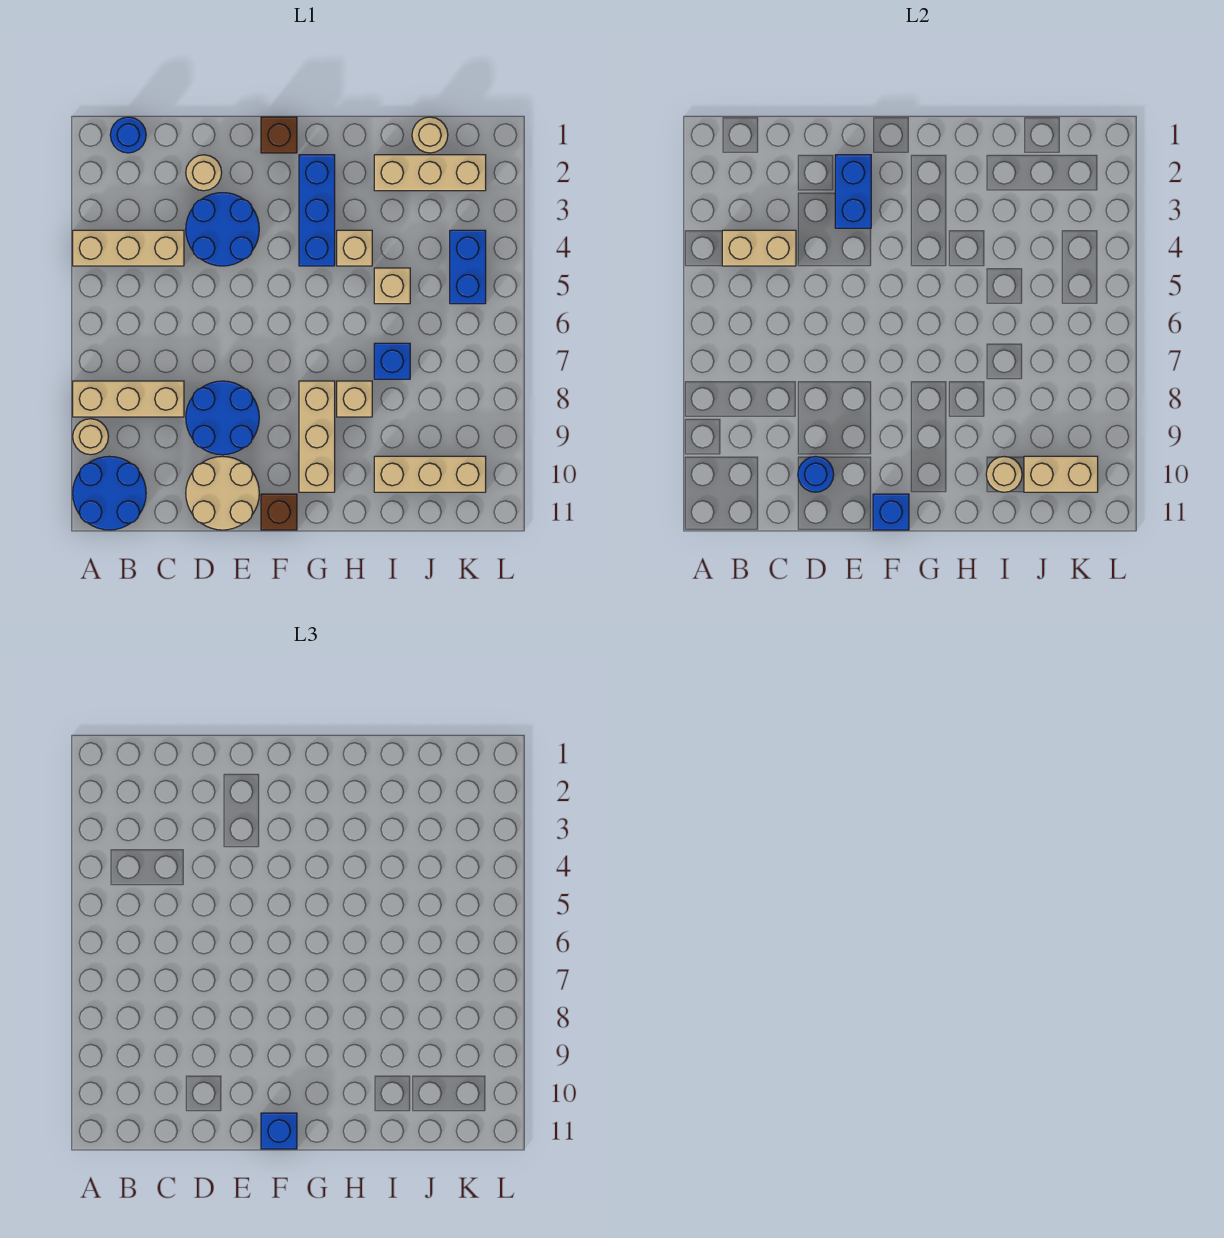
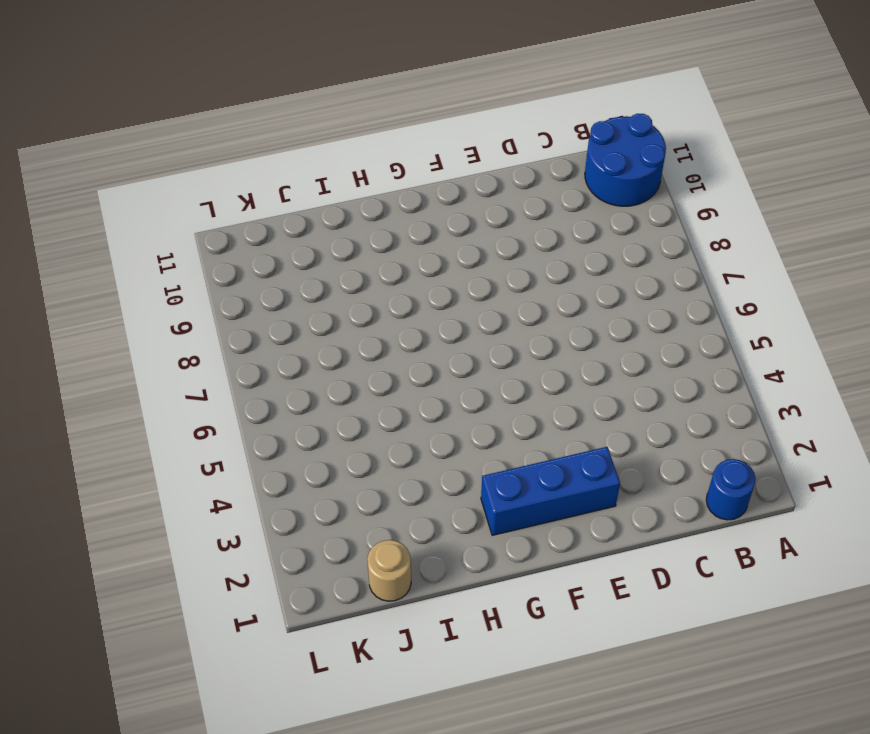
blue 1x3 brick [481,447,620,535] -> blue 1x3 brick turned to [299,155,335,266]
none -> tan 1x3 brick [73,230,184,266]
none -> tan 1x3 brick [73,381,184,417]
none -> tan 1x1 round brick [73,419,109,455]

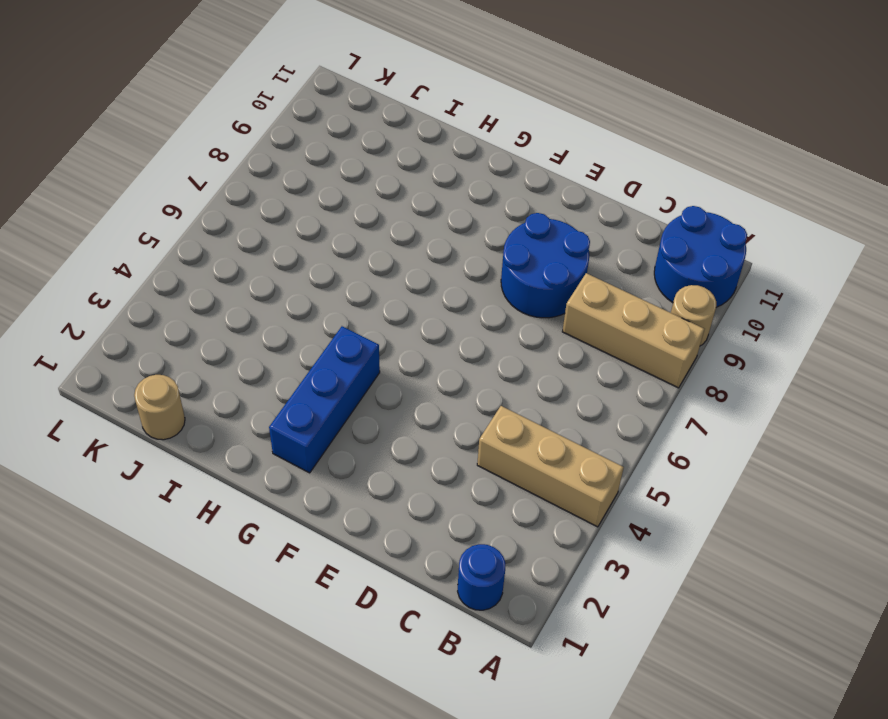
none -> tan 1x1 round brick [186,155,222,191]
none -> blue 2x2 round brick [186,193,259,266]
none -> tan 2x2 round brick [186,456,259,530]

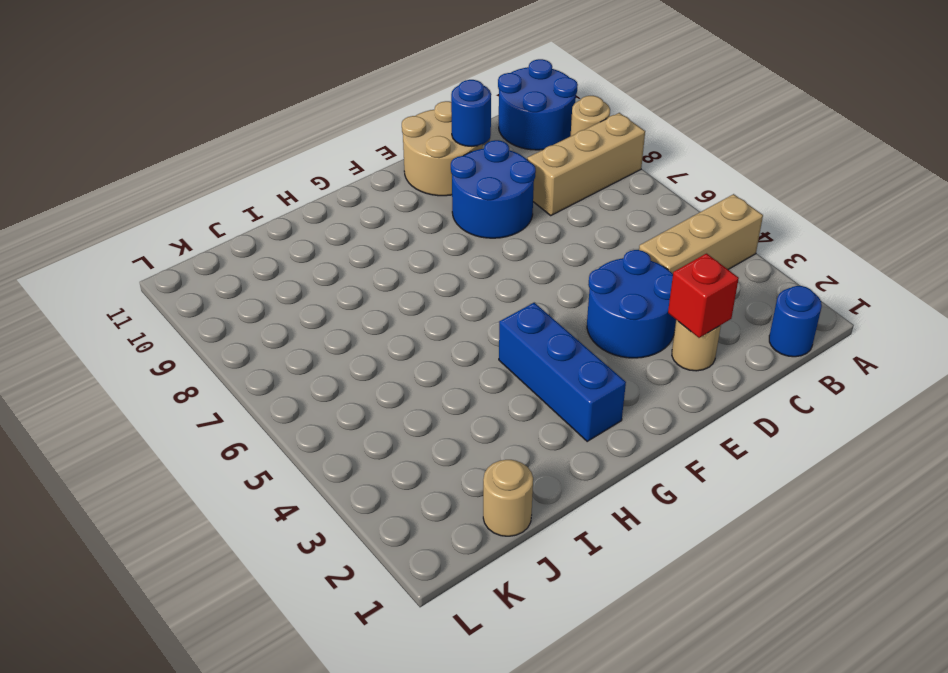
red 1x1 brick [668,254,739,338] -> none
none -> brown 1x1 brick [261,117,297,153]
none -> brown 1x1 brick [261,494,297,530]
none -> tan 1x3 brick [299,381,335,492]

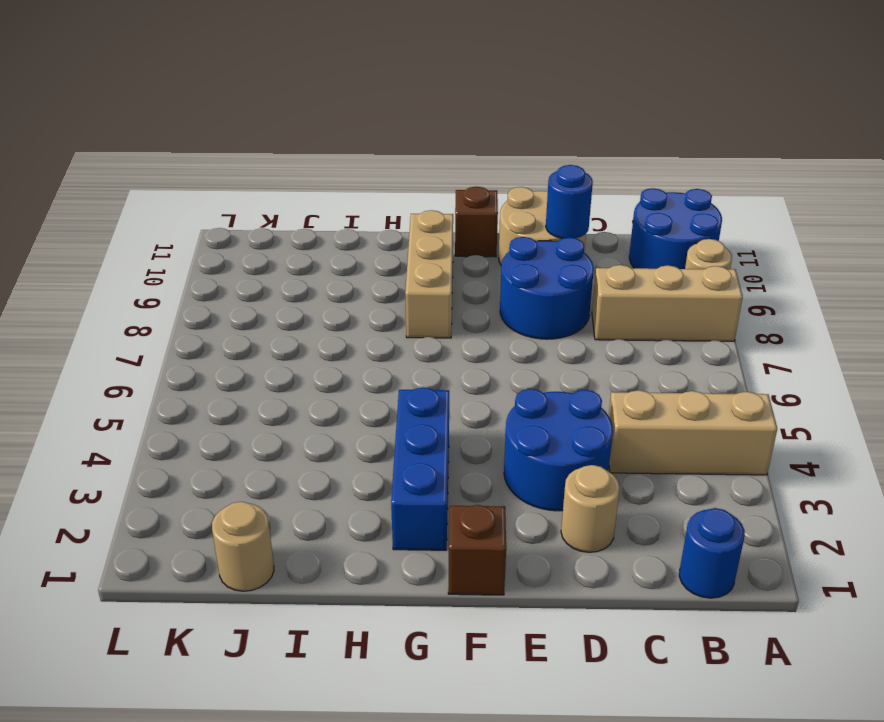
none -> tan 1x1 brick [337,230,372,266]
none -> tan 1x1 brick [337,381,372,417]
none -> tan 1x3 brick [374,155,486,191]

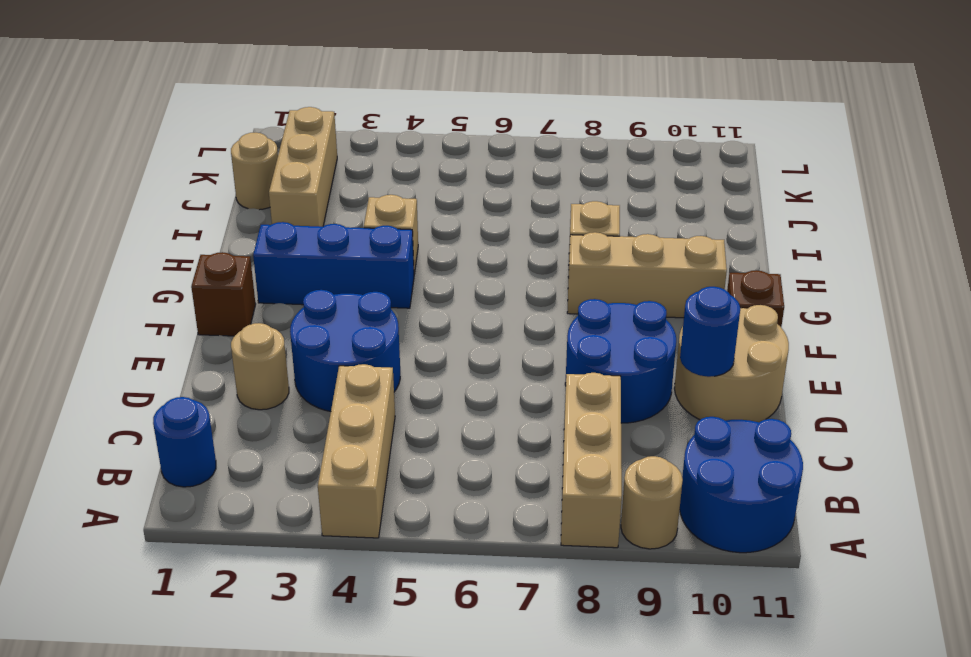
none -> tan 1x1 brick [374,268,410,304]
none -> blue 1x1 brick [374,343,410,379]
none -> tan 1x3 brick [374,456,486,492]

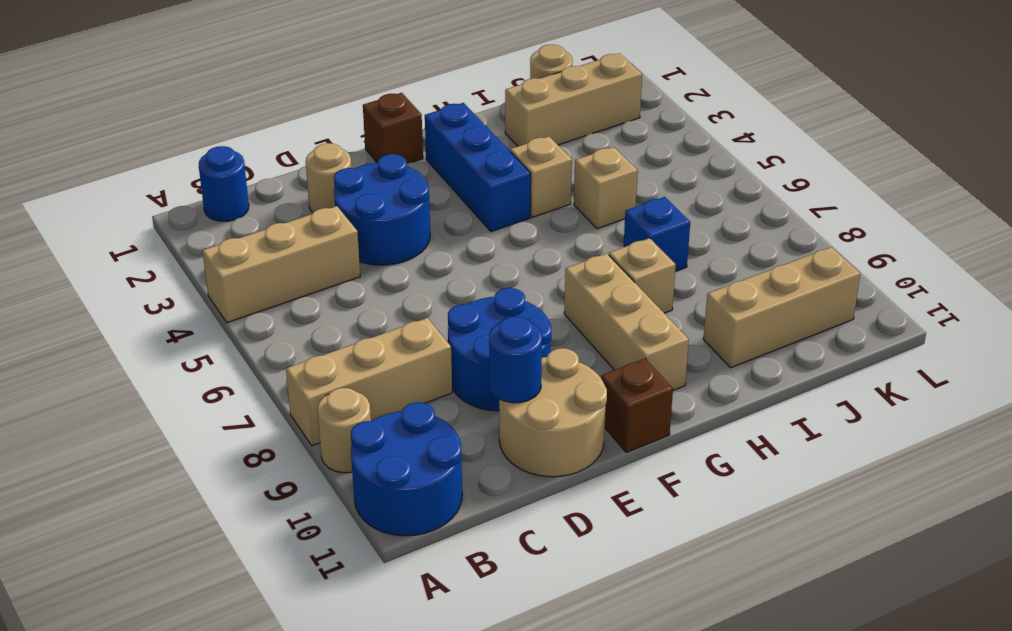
none -> blue 1x2 brick [450,230,486,304]
none -> tan 1x2 brick [722,230,796,266]
none -> blue 1x2 brick [835,155,871,228]

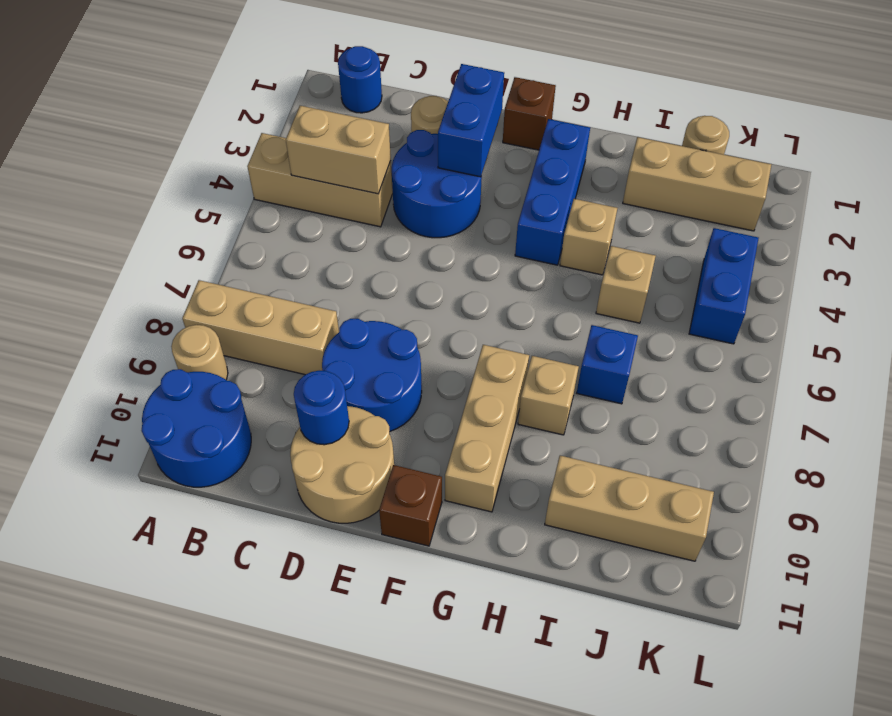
none -> blue 1x1 brick [873,494,909,530]
none -> tan 1x1 round brick [986,456,1022,492]
none -> tan 1x2 brick [1024,456,1098,492]

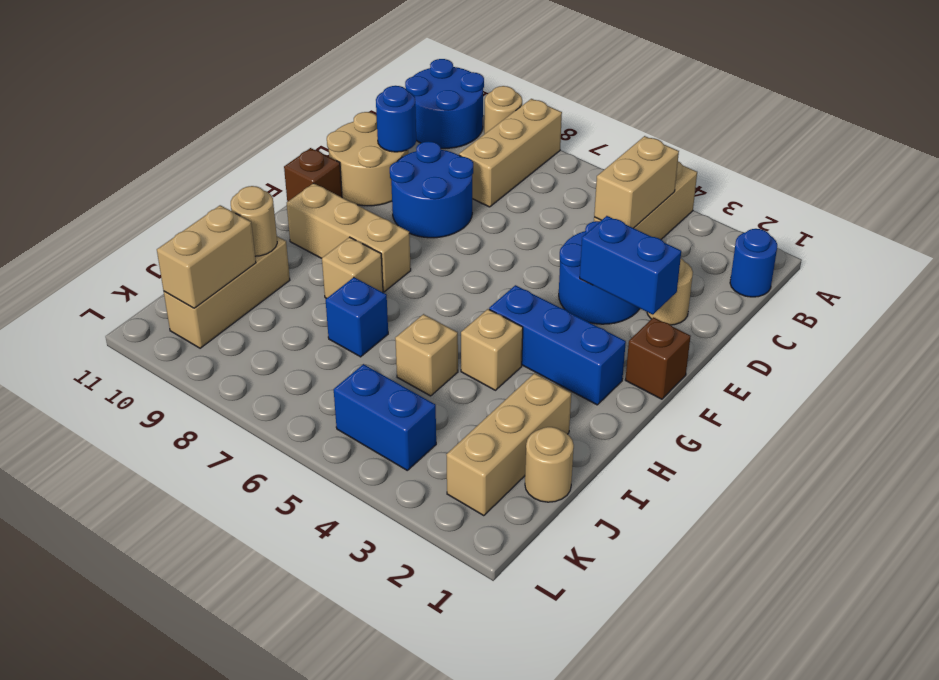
none -> blue 1x1 brick [873,494,909,530]
none -> blue 1x1 brick [261,1113,297,1149]

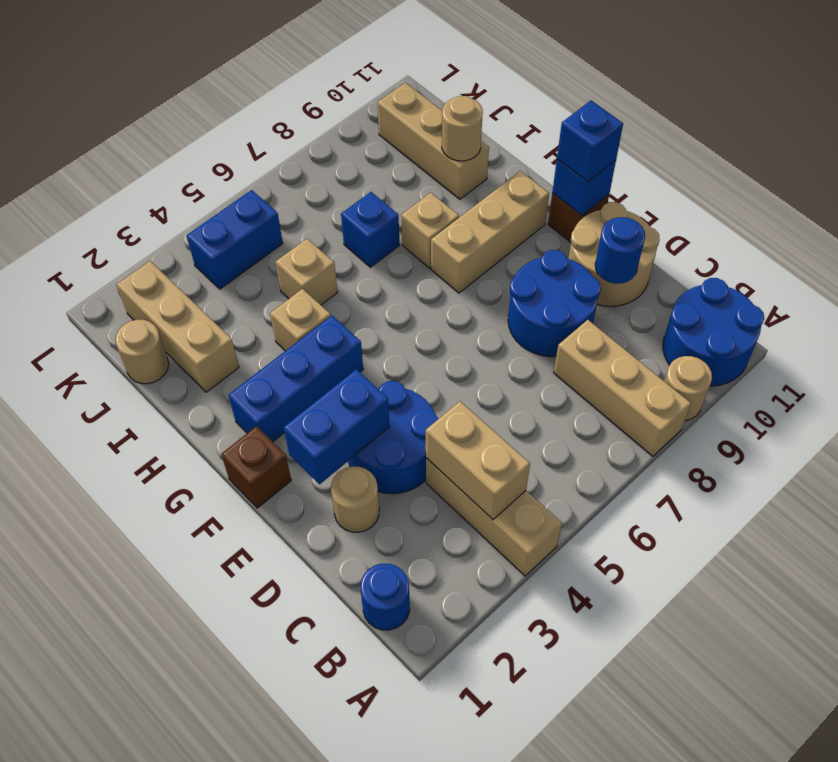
none -> tan 1x2 brick [1024,456,1098,492]

